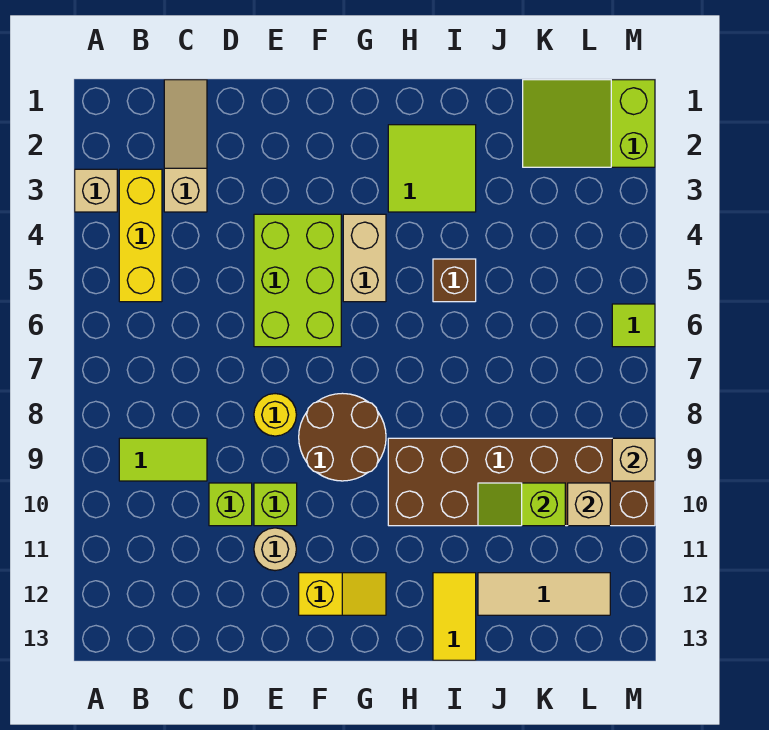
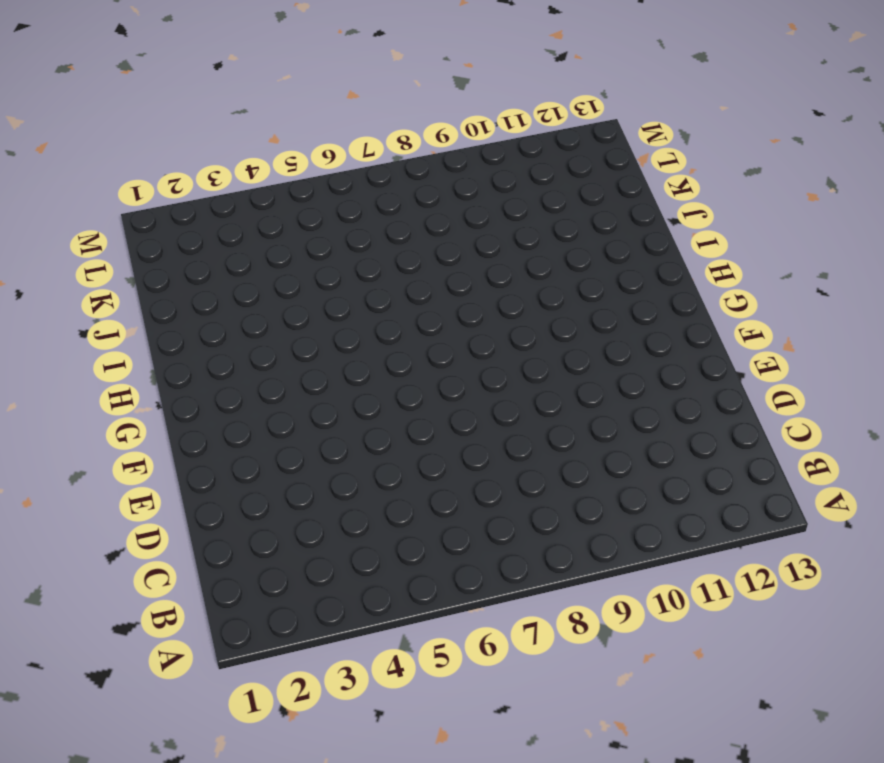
none -> tan 1x1 brick [75,169,117,212]
none -> yellow 1x3 brick [119,169,162,302]
none -> lime 1x2 tile [119,438,207,481]

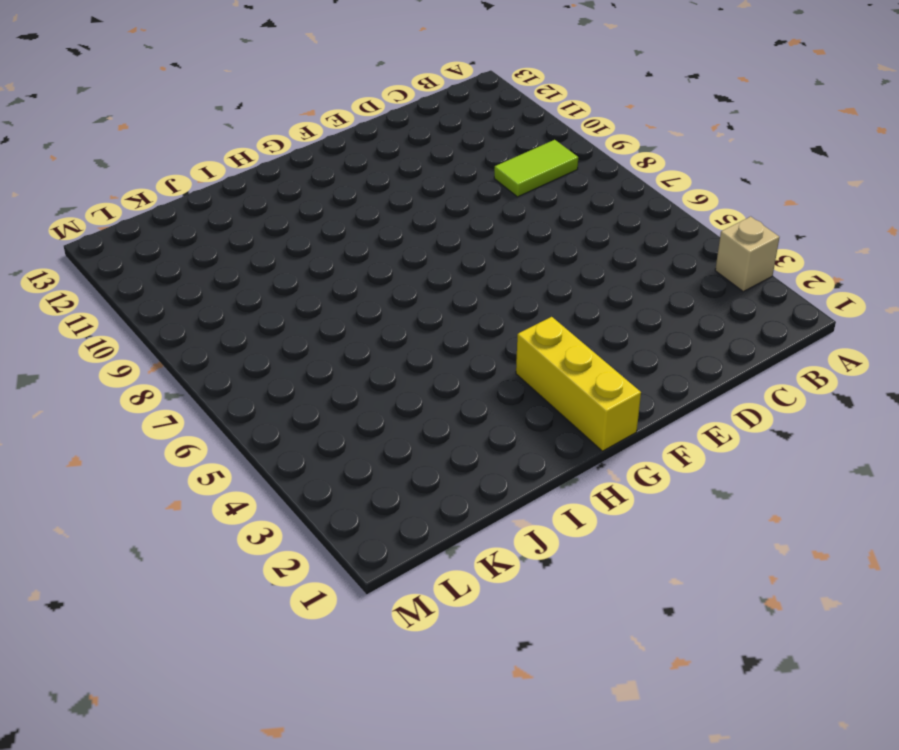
yellow 1x3 brick [516,317,641,451] -> yellow 1x3 brick moved to [119,169,162,302]
none -> tan 1x3 slope [164,80,207,212]
none -> lime 1x1 brick [209,483,252,526]
none -> lime 2x3 brick [254,214,341,347]

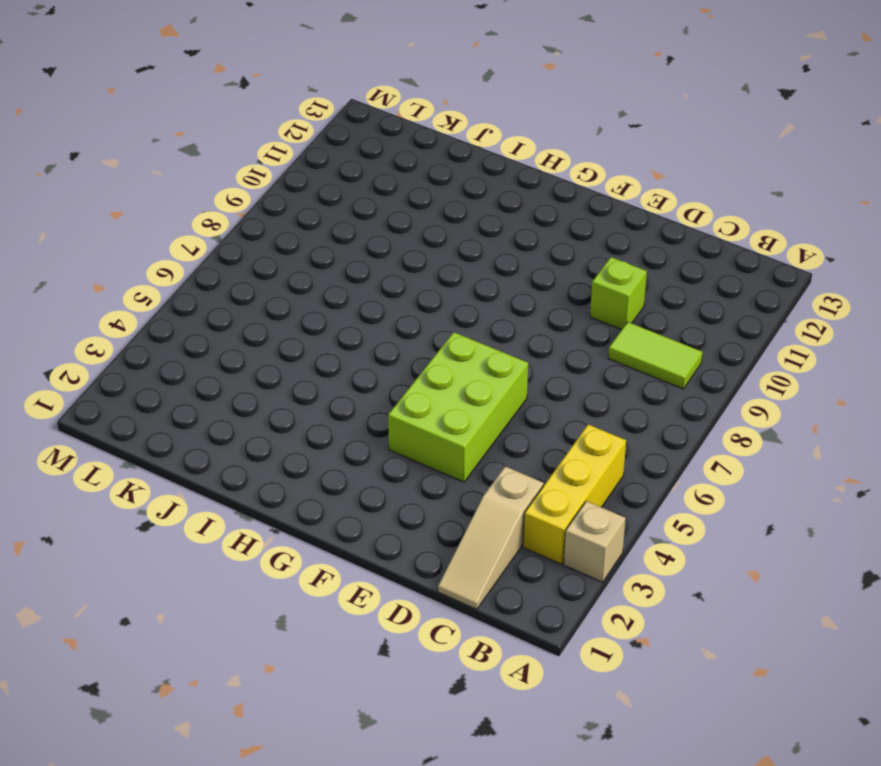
none -> yellow 1x1 round brick [254,394,296,436]
none -> lime 1x1 brick [254,483,297,526]
none -> tan 1x1 round brick [254,528,296,571]

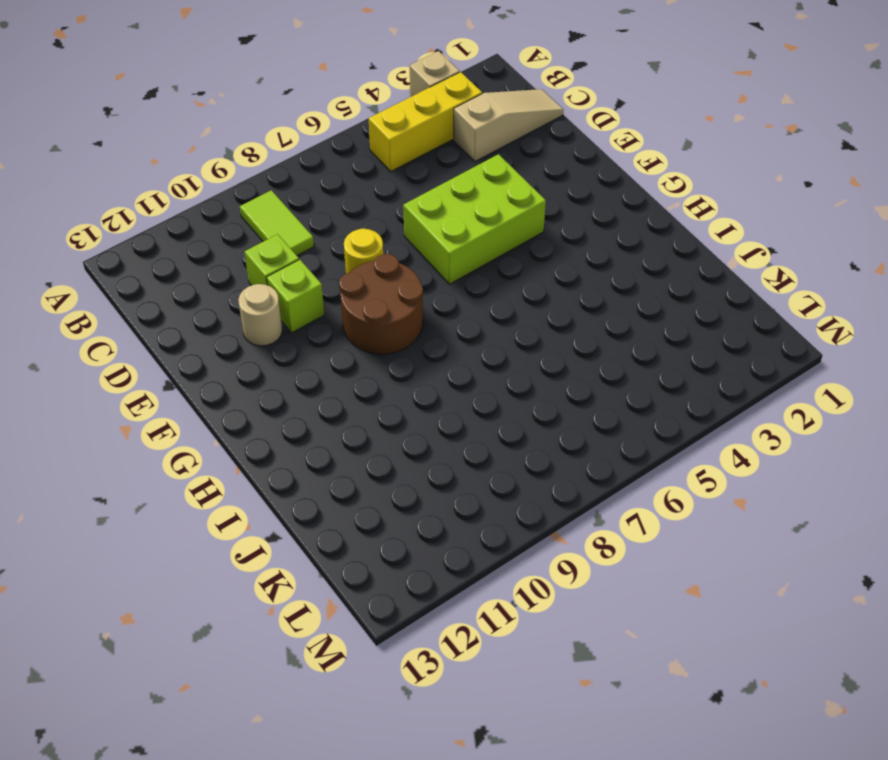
none -> yellow 1x2 slope [299,573,386,615]
none -> tan 1x2 brick [343,214,386,302]
none -> lime 2x2 tile [388,125,476,212]

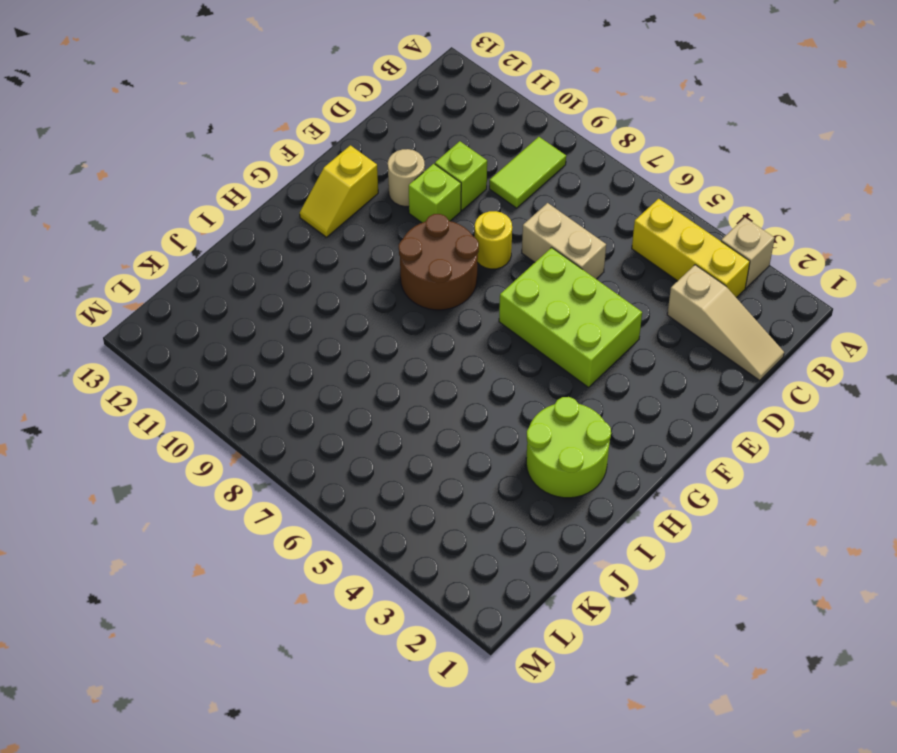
tan 1x2 brick [522,203,606,279] -> tan 1x2 brick moved to [343,214,386,302]
lime 2x2 round brick [526,397,611,498] -> lime 2x2 tile [388,125,476,212]
none -> brown 2x6 brick [388,438,655,526]
none -> brown 1x1 brick [433,259,476,302]
none -> yellow 1x2 tile [433,573,476,660]

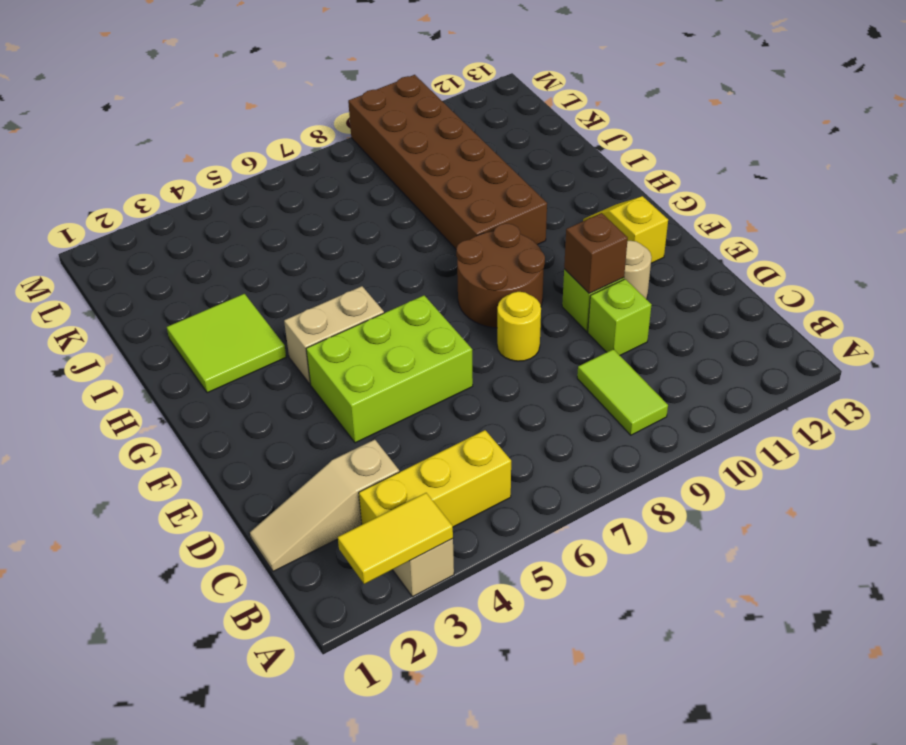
yellow 1x2 tile [338,493,453,584] -> yellow 1x2 tile moved to [433,573,476,660]
brown 1x1 brick [564,213,628,294] -> brown 1x1 brick moved to [433,259,476,302]
none -> tan 1x3 tile [478,573,610,615]
none -> lime 2x3 slope [523,80,655,167]
none -> lime 1x1 tile [612,304,655,347]

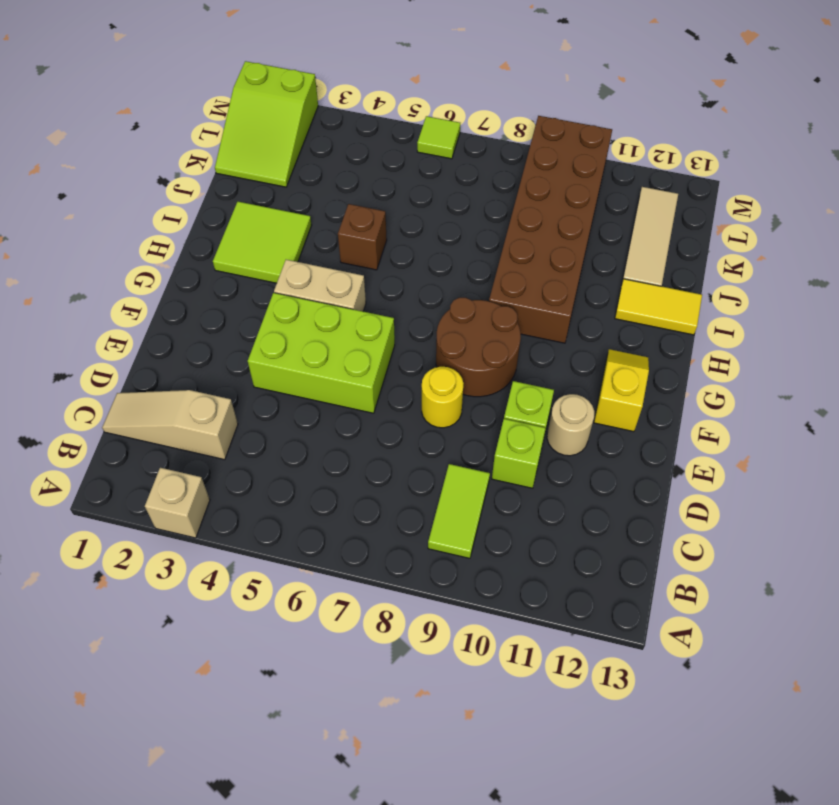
none -> yellow 1x3 brick [119,169,162,302]
none -> lime 1x2 slope [478,483,565,526]
none -> tan 1x1 brick [568,483,610,526]

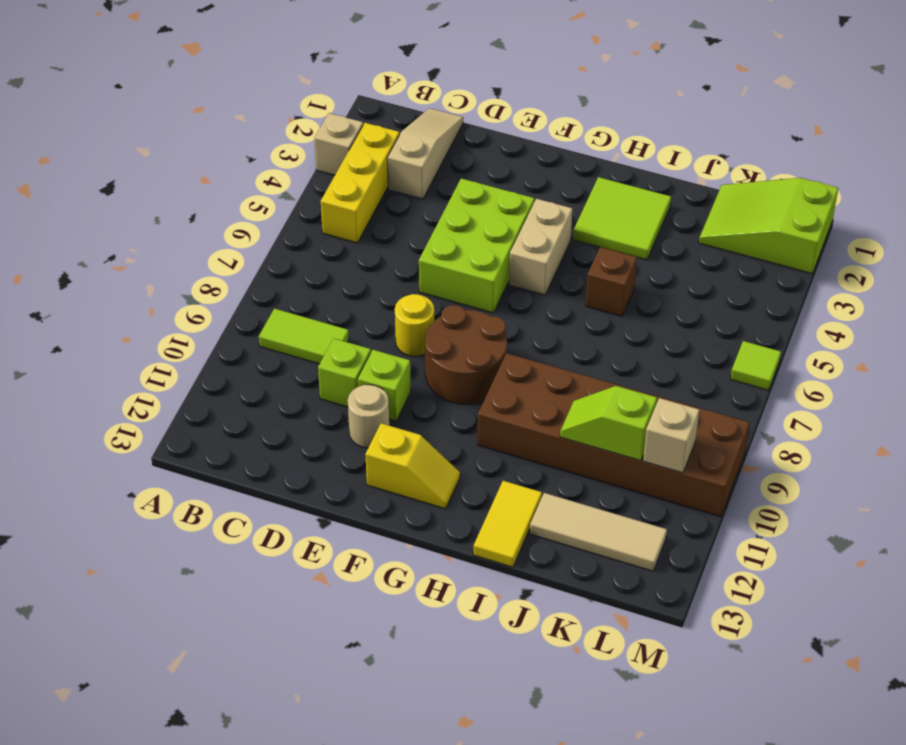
none -> tan 1x1 brick [612,438,655,481]

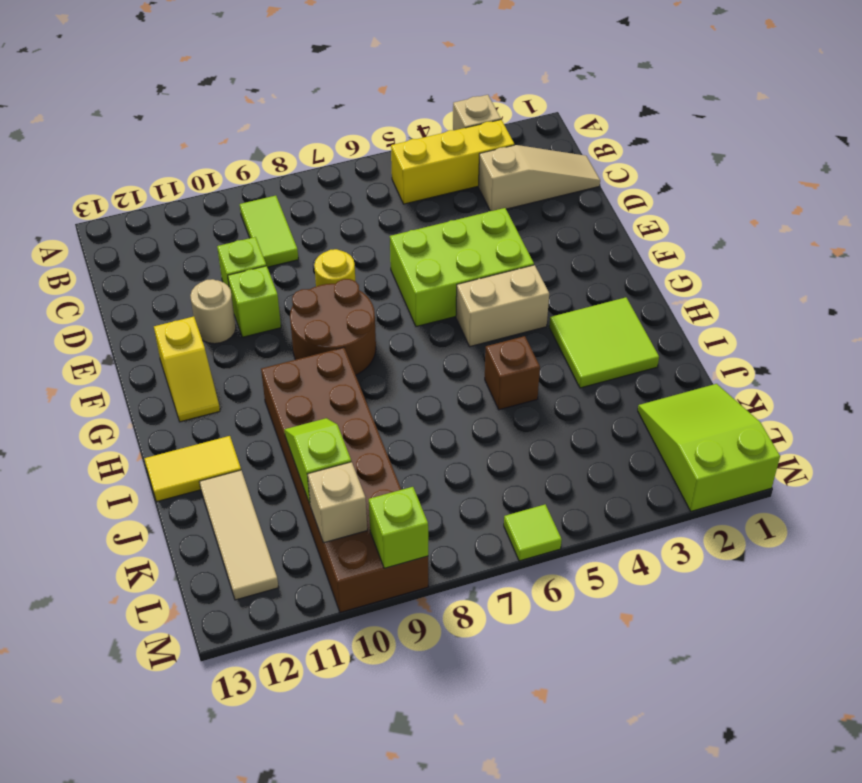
lime 1x1 brick [369,487,428,568] -> tan 1x1 brick [612,438,655,481]

